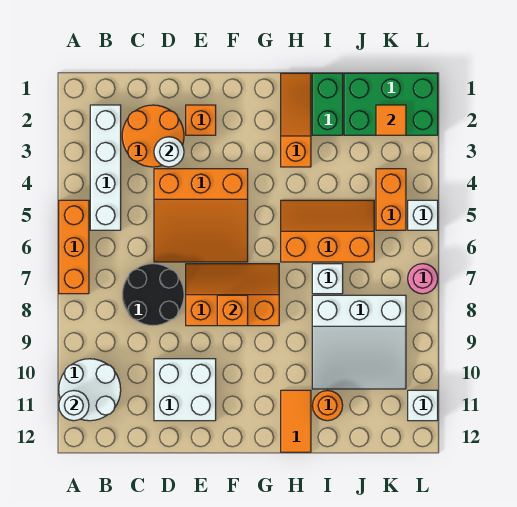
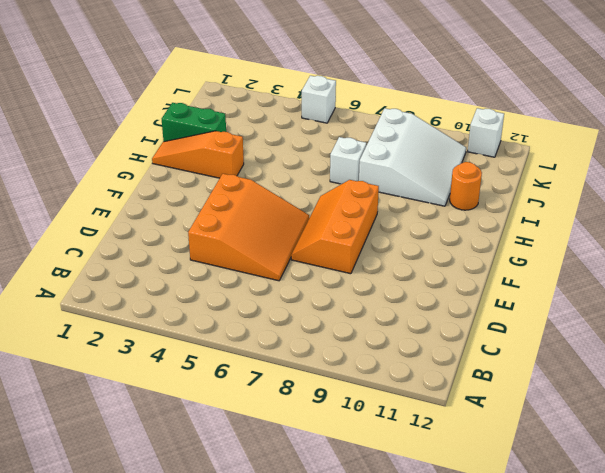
none -> orange 1x3 brick [59,200,89,294]
none -> white 2x2 round brick [59,359,121,421]
none -> white 1x4 brick [90,105,121,230]

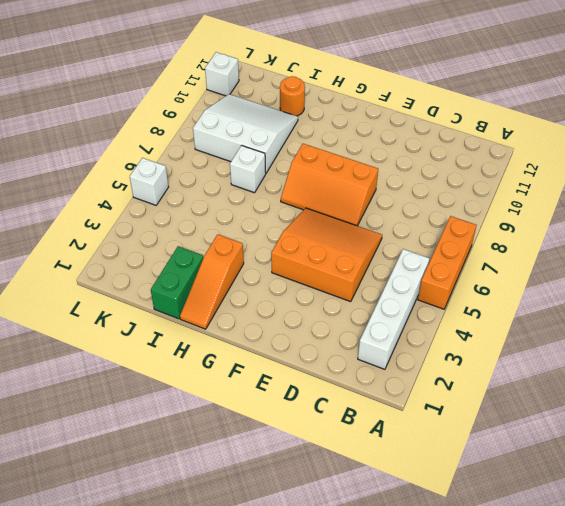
none -> white 2x2 round brick [59,359,121,421]
none -> orange 2x2 round brick [122,105,184,167]
none -> black 2x2 round brick [122,264,184,326]

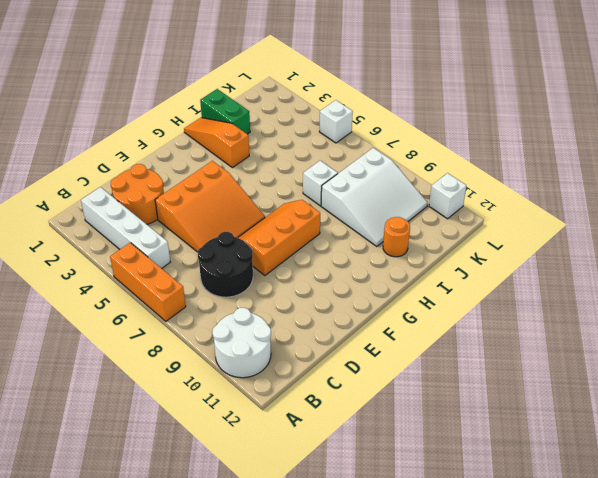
none -> white 2x2 brick [154,359,216,421]
none -> orange 1x1 brick [186,105,216,135]
none -> orange 2x3 slope [281,200,374,262]

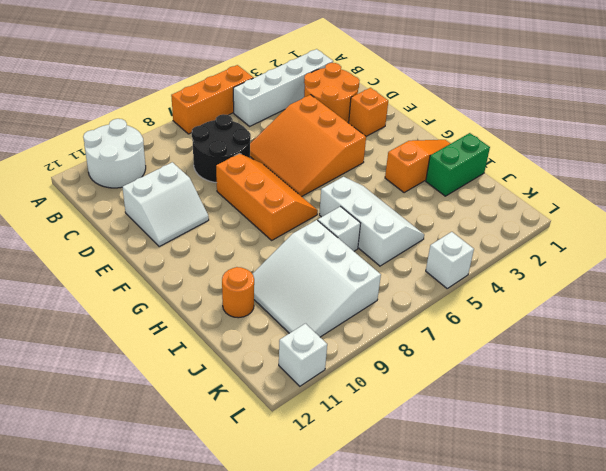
white 2x2 slope [122,162,209,246] -> white 2x2 brick [154,359,216,421]
white 2x3 slope [319,177,424,266] -> orange 2x3 slope [281,200,374,262]
none -> orange 1x2 tile [281,390,311,452]
none -> green 2x3 brick [344,73,438,135]
none -> orange 1x2 brick [376,169,406,230]

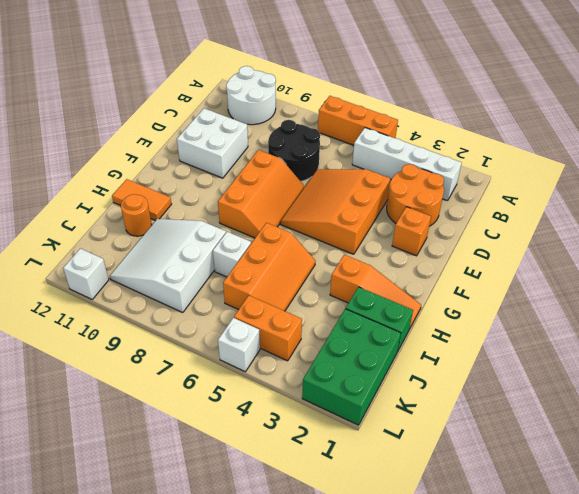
none -> pink 1x1 round brick [408,264,438,294]
none -> white 1x1 round brick [59,391,89,421]
none -> white 1x1 round brick [154,137,184,167]

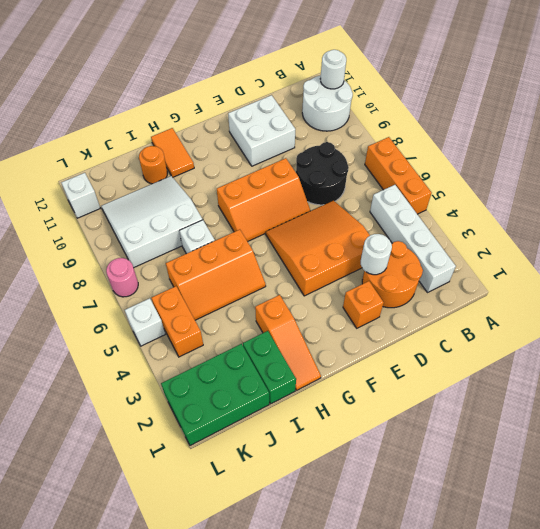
none -> orange 1x1 brick [217,295,248,326]
none -> orange 1x1 tile [376,105,406,135]

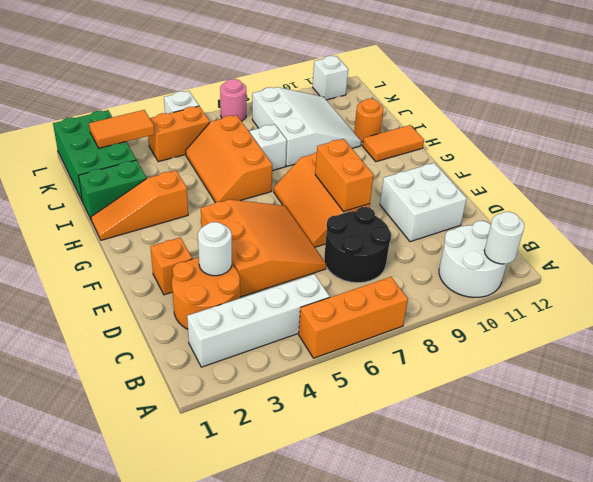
orange 1x2 brick [315,139,374,212] -> orange 1x1 brick [217,295,248,326]
orange 1x2 tile [89,110,155,148] -> orange 1x1 tile [376,105,406,135]

